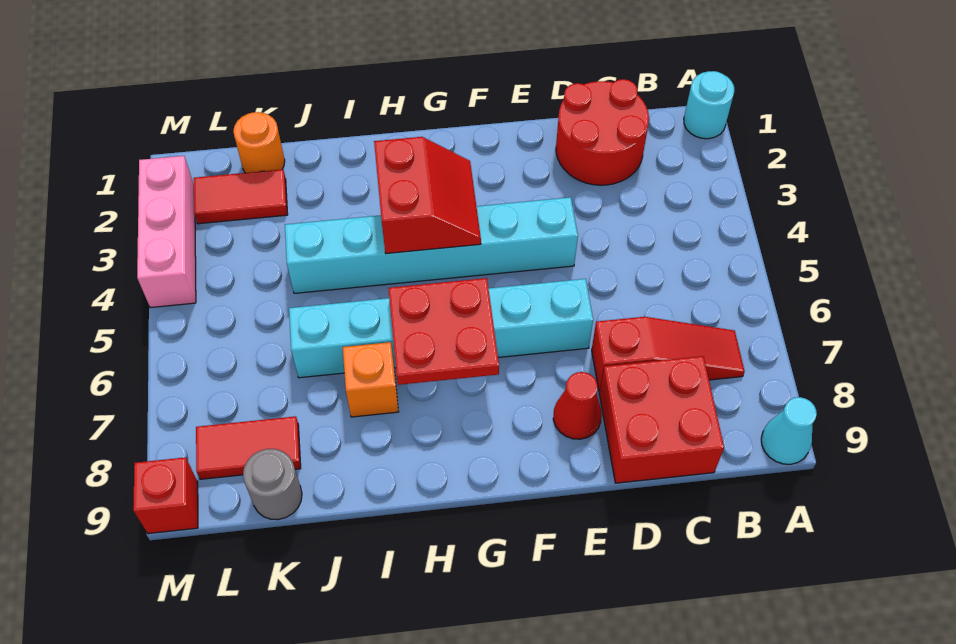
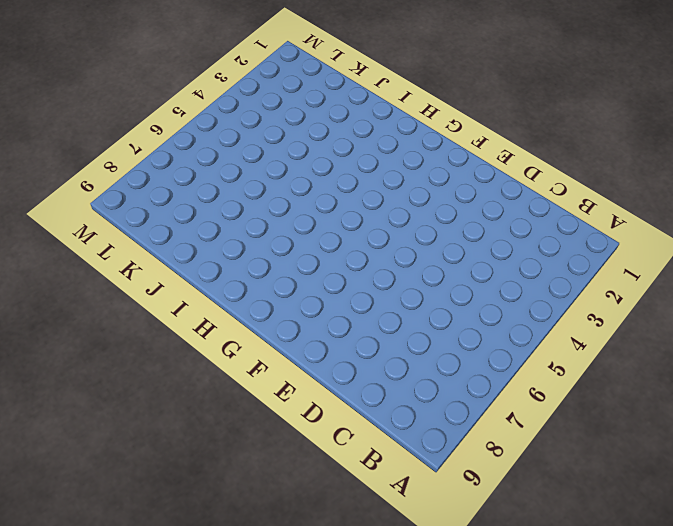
none -> cyan 1x1 round brick [684,71,734,139]
none -> cyan 1x1 cone [761,397,817,464]
none -> red 1x3 slope [592,317,745,391]

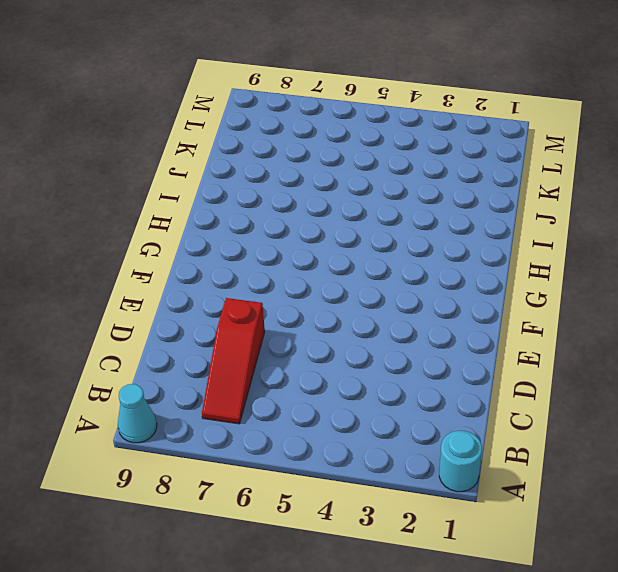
none -> red 2x2 round brick [556,79,649,185]
none -> red 2x2 brick [599,356,724,483]
none -> cyan 1x6 brick [285,197,578,293]

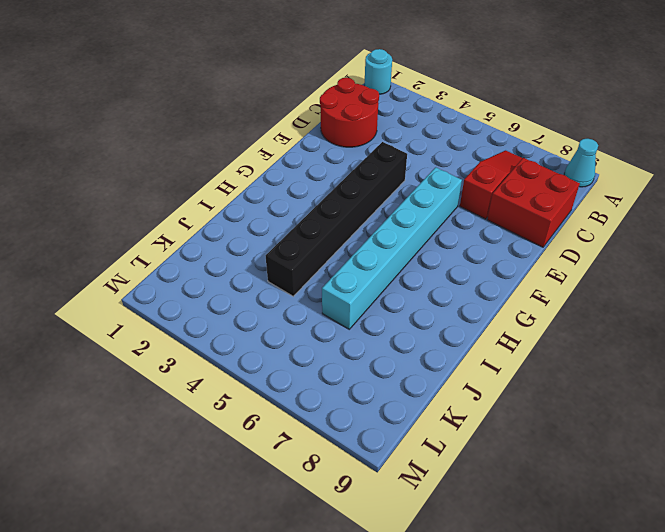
black 1x6 brick [266,142,407,296] -> cyan 1x6 brick [285,197,578,293]
none -> red 1x1 cone [553,372,602,439]
none -> orange 1x1 brick [343,342,399,417]
none -> orange 1x1 round brick [233,112,285,173]

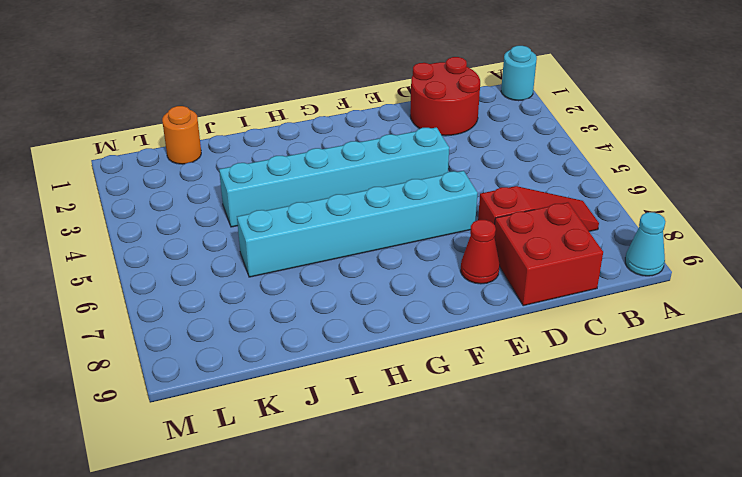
none -> orange 1x1 brick [343,342,399,417]
none -> red 1x2 tile [194,169,288,224]
none -> red 1x2 tile [196,416,301,479]

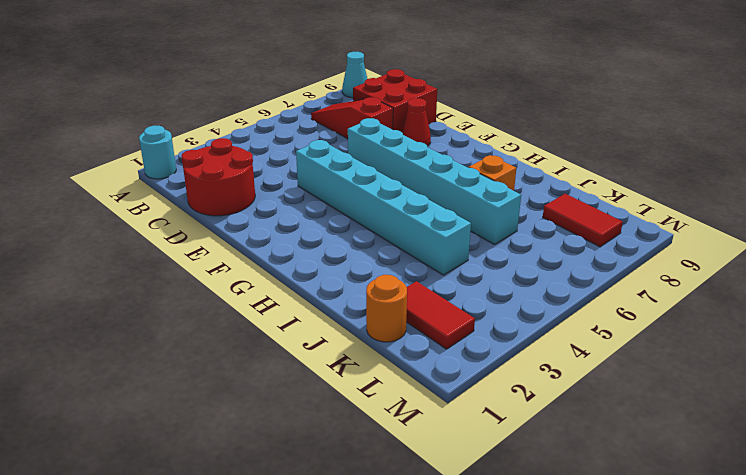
none -> grey 1x1 round brick [243,449,302,520]
none -> pink 1x3 brick [137,156,196,308]
none -> red 1x1 brick [133,457,198,534]

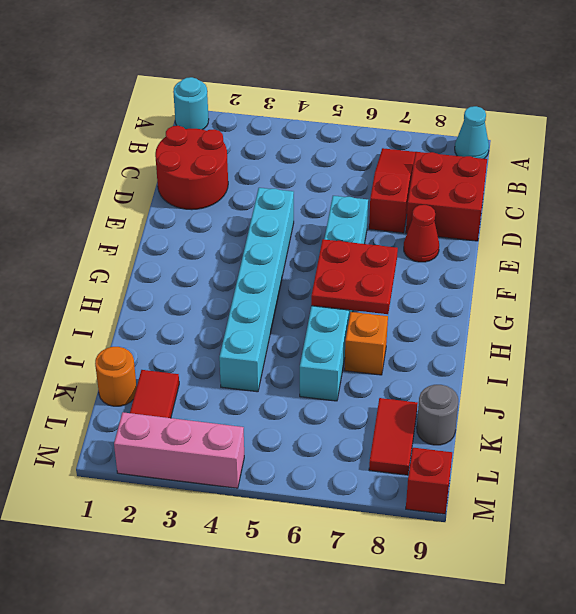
none -> red 2x2 slope [374,137,481,254]

